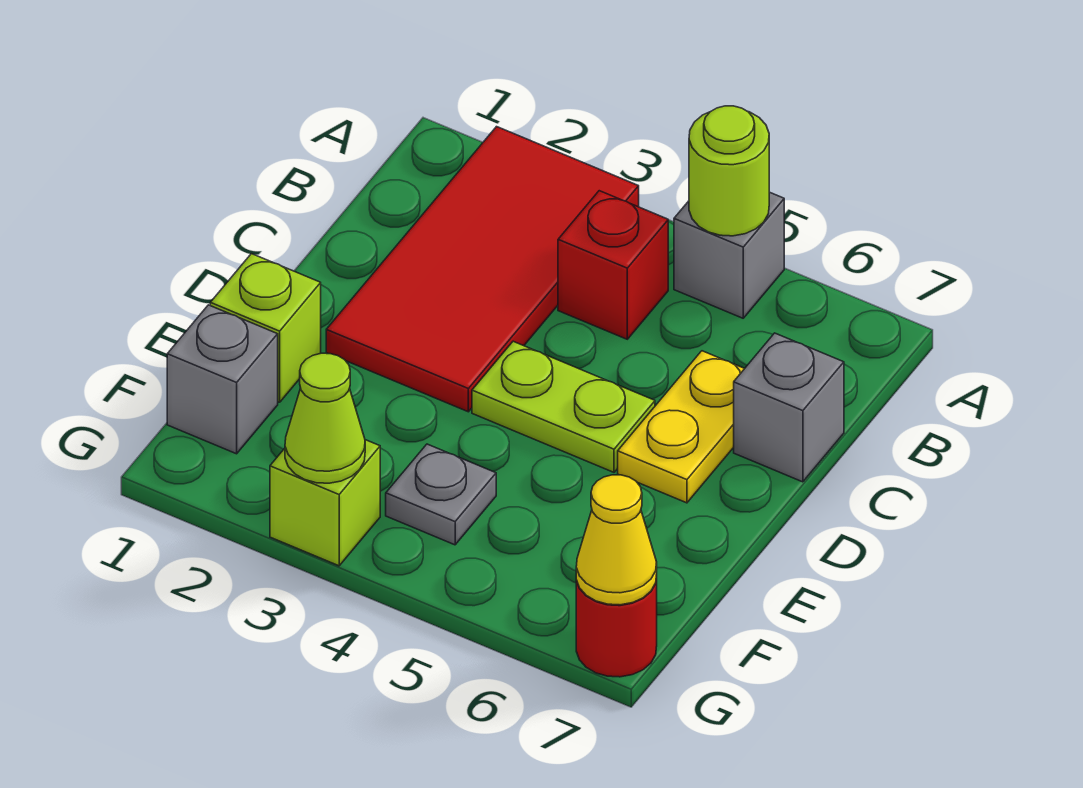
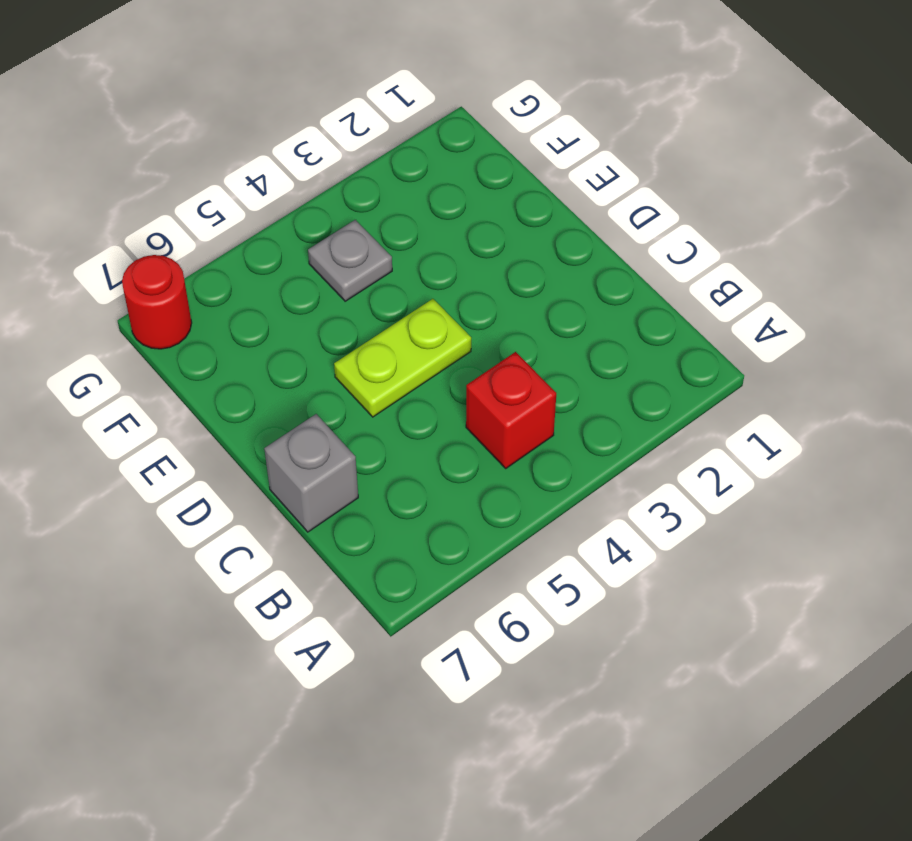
none -> red 2x4 tile [326,127,639,412]
none -> grey 1x1 brick [674,192,784,318]
none -> yellow 1x2 plate [618,351,745,503]

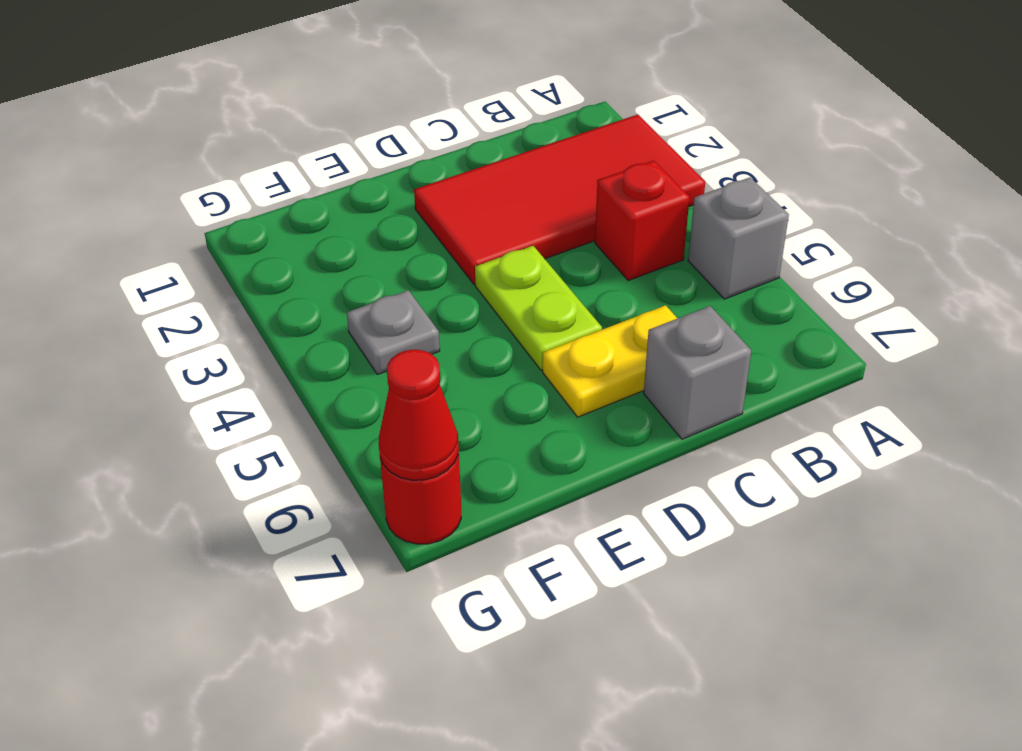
red 1x1 cone [379,350,458,480] -> yellow 1x1 cone [576,475,657,605]
none -> lime 1x1 brick [210,254,321,402]
none -> grey 1x1 brick [167,305,278,454]
none -> lime 1x1 brick [270,440,380,566]

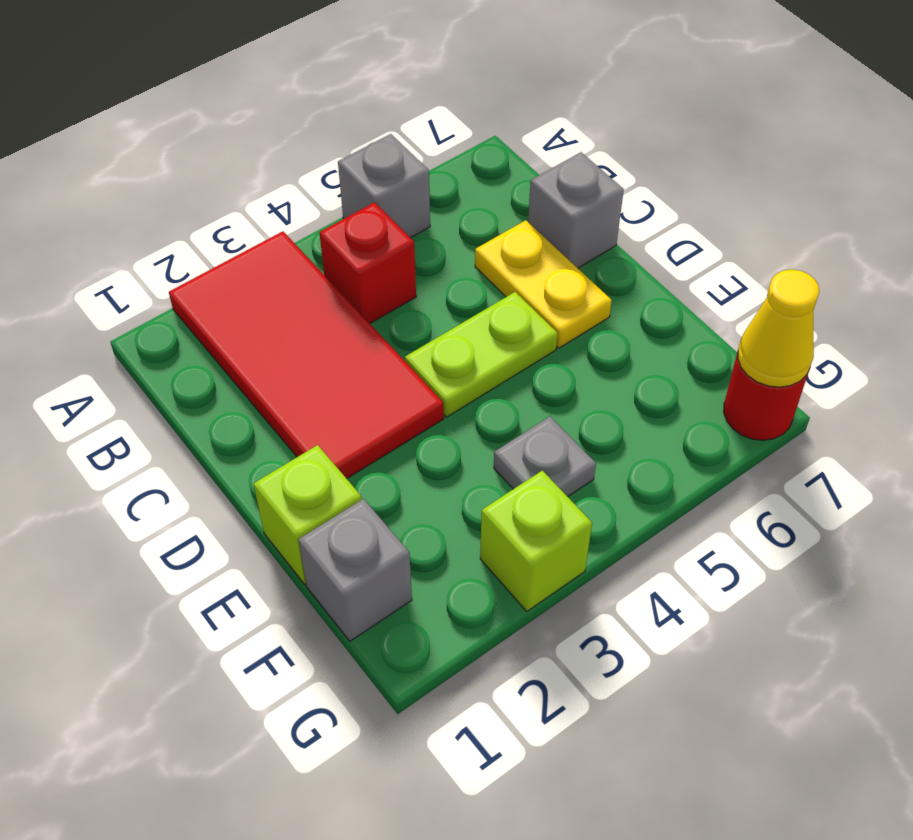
none -> lime 1x1 round brick [689,106,769,236]
none -> lime 1x1 cone [285,353,365,483]

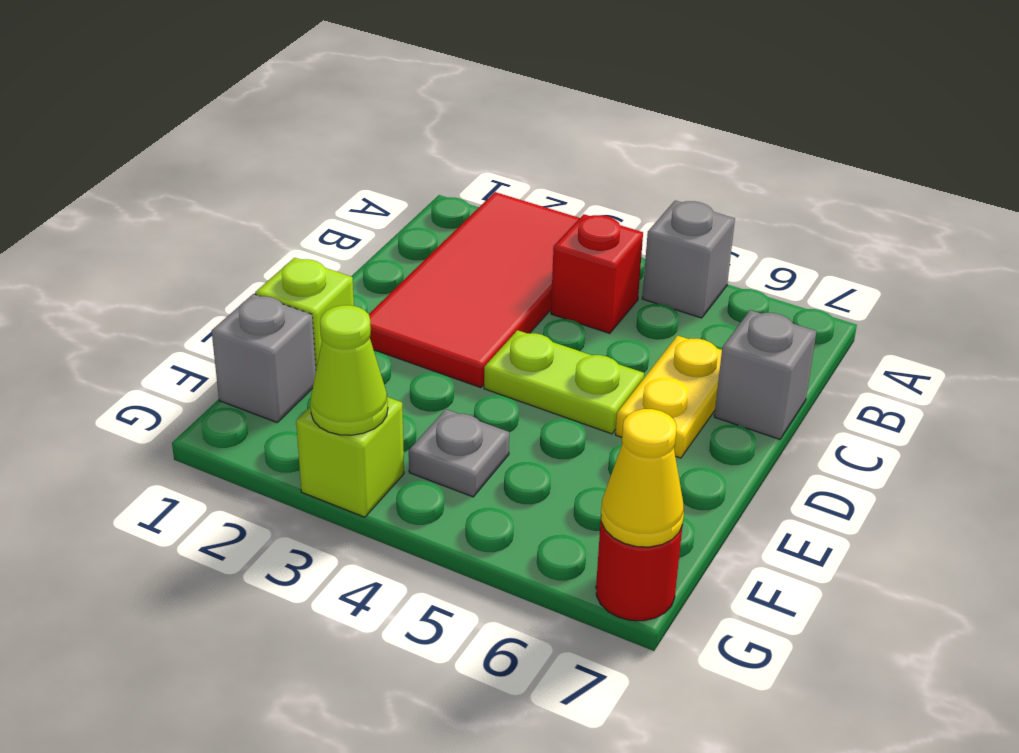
none -> lime 1x1 round brick [689,106,769,236]

